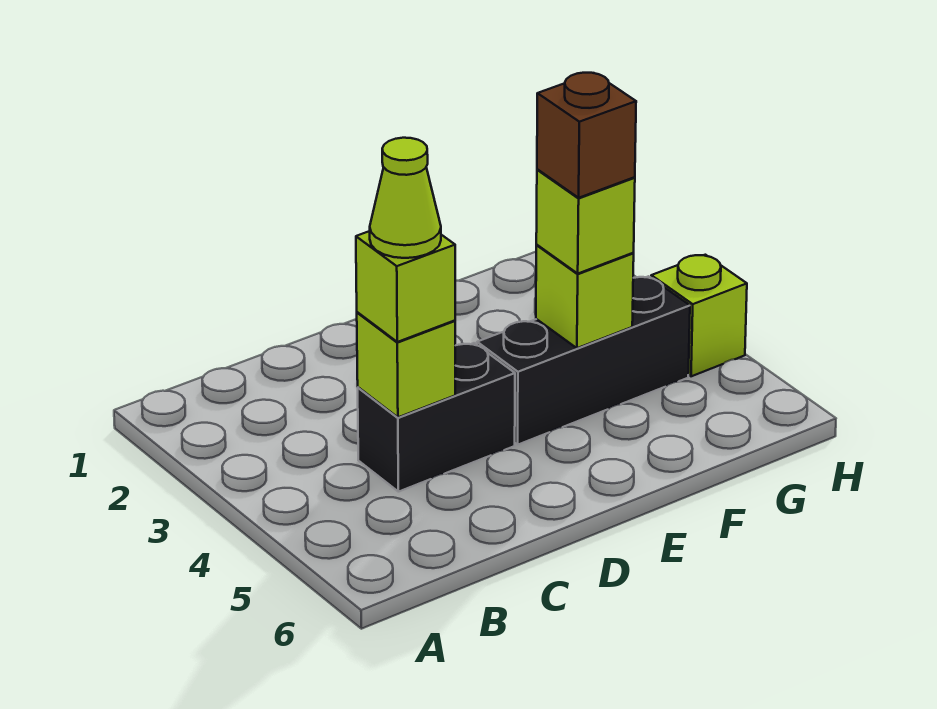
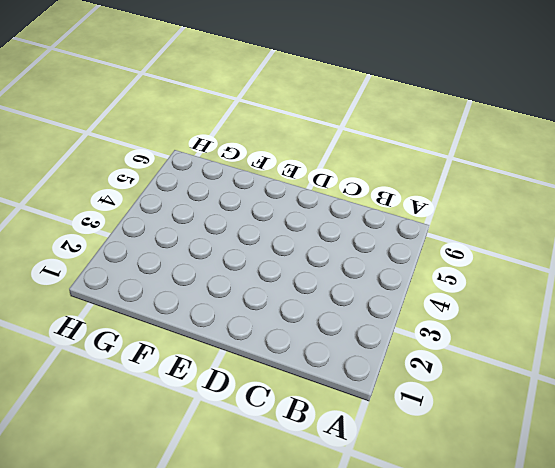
none -> black 1x2 brick [358,343,515,492]
none -> black 1x3 brick [477,276,690,445]

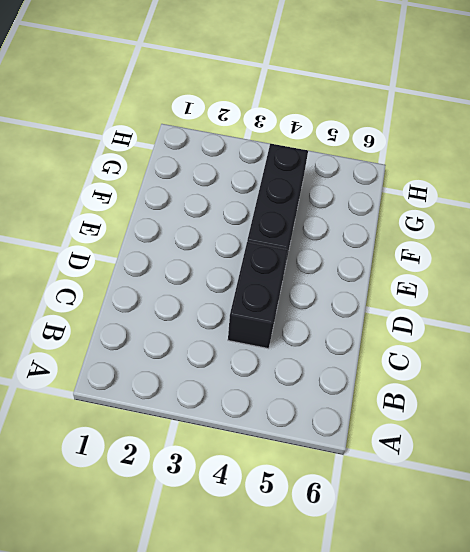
none -> lime 1x1 brick [651,255,747,376]
none -> lime 1x1 brick [357,312,455,417]

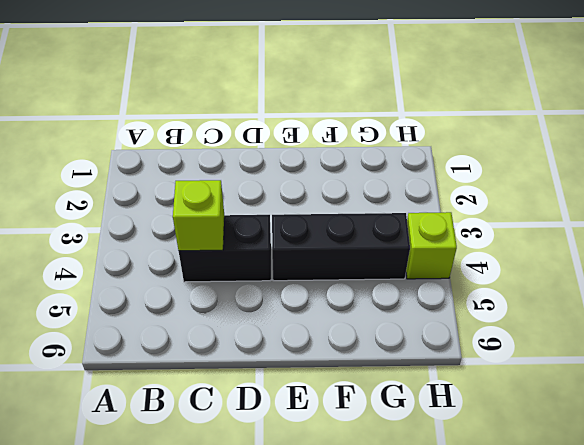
none -> lime 1x1 brick [536,245,634,348]
none -> lime 1x1 brick [356,231,455,342]

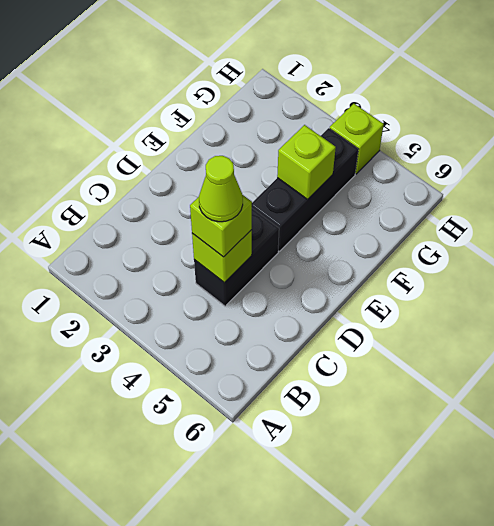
none -> lime 1x1 brick [536,169,635,273]
none -> brown 1x1 brick [537,73,636,198]

